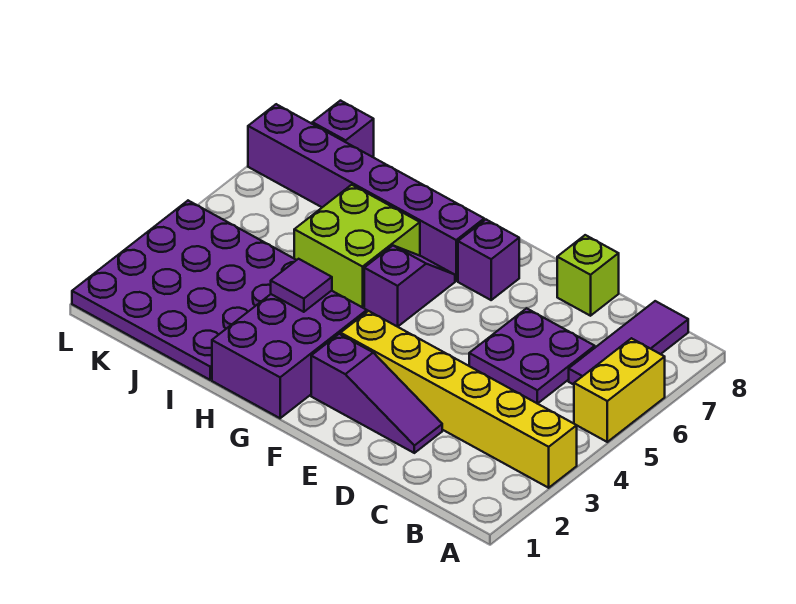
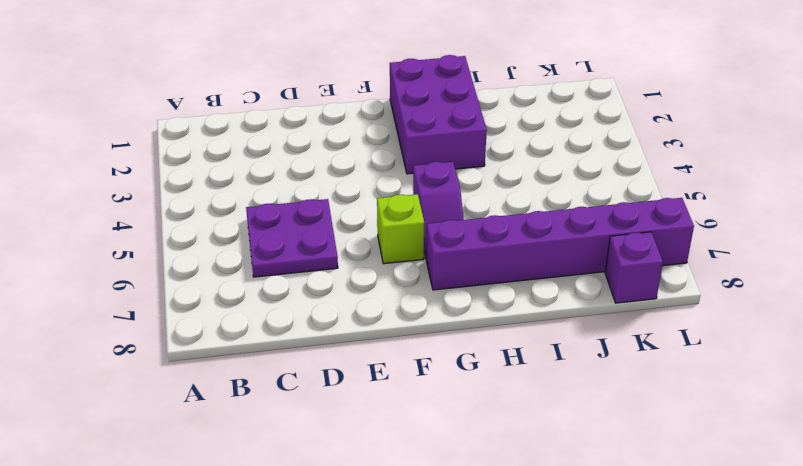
lime 1x1 brick [377,194,424,264] -> lime 1x1 brick moved to [557,235,619,316]
none -> yellow 1x6 brick [341,311,577,488]
none -> yellow 1x2 brick [574,338,665,442]
none -> purple 1x3 tile [569,301,688,385]

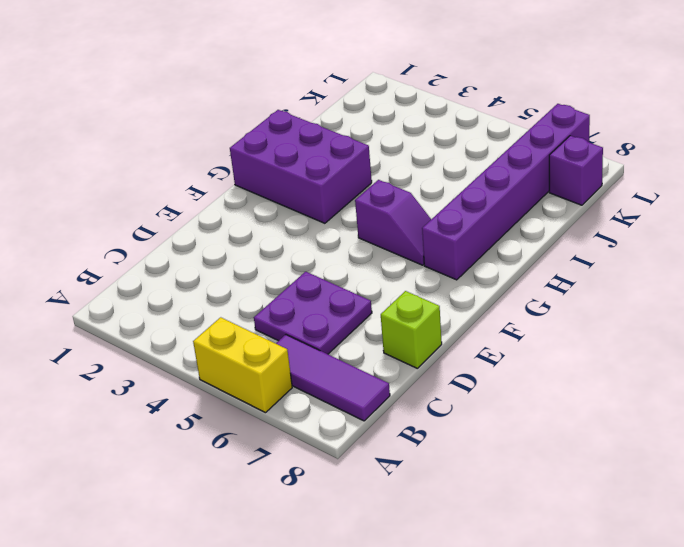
none -> yellow 1x6 brick [341,311,577,488]
none -> purple 1x3 slope [311,334,442,453]
none -> purple 1x1 brick [458,220,519,300]

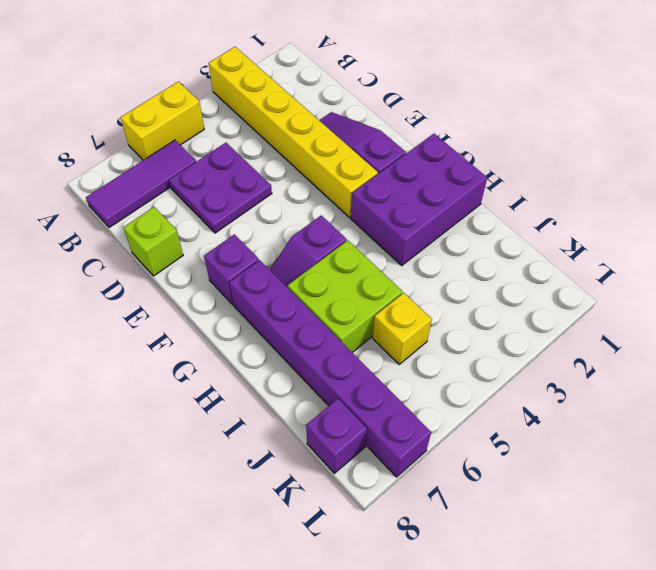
yellow 1x1 brick [373,293,432,364] -> none
none -> purple 4x4 plate [72,201,296,380]
none -> purple 1x1 tile [271,259,332,312]

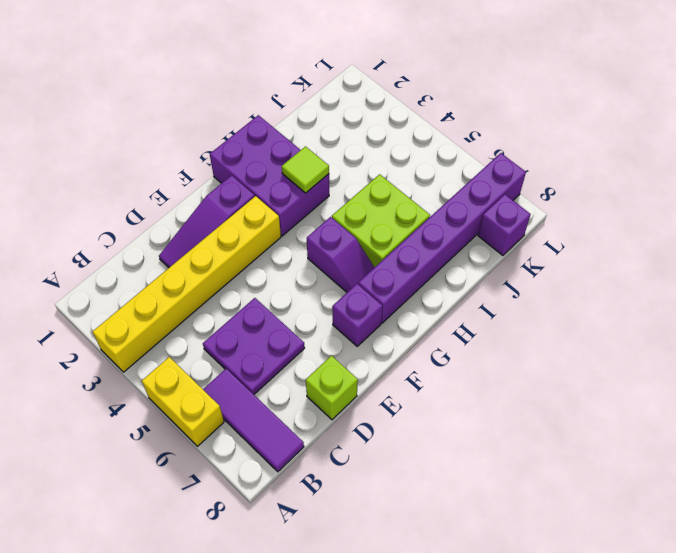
lime 1x1 tile [282,146,329,193] -> purple 1x1 tile [271,259,332,312]
none -> purple 4x4 plate [72,201,296,380]

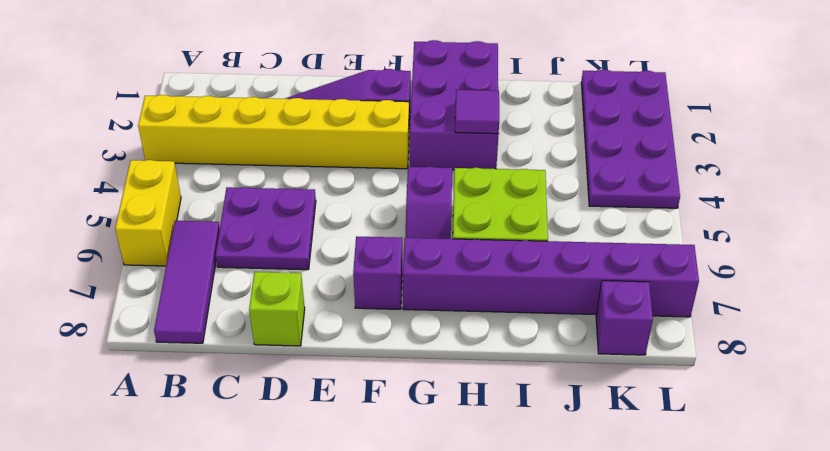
purple 2x4 plate [581,70,680,208] -> purple 4x4 plate [72,201,296,380]

